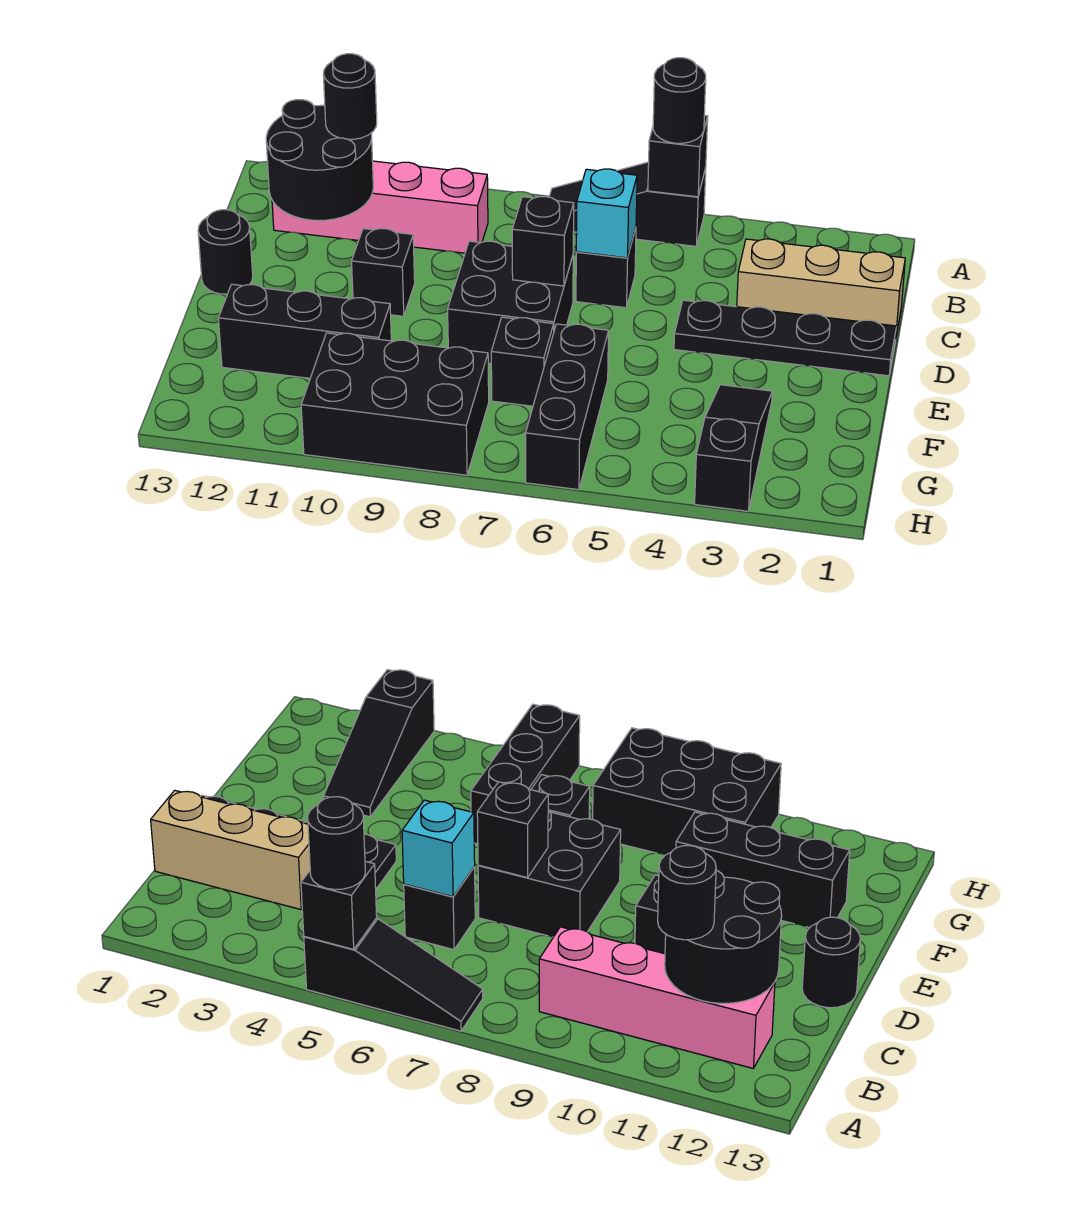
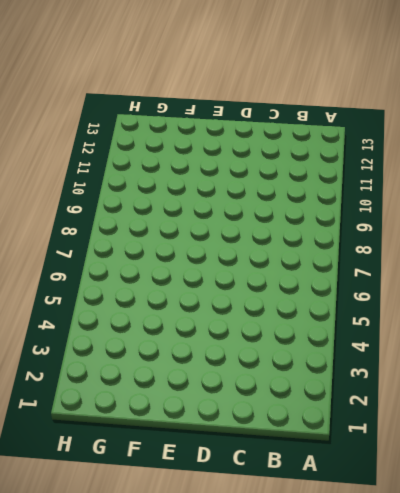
none -> black 1x3 slope [549,162,706,246]
none -> pink 1x4 brick [272,161,488,253]
none -> tan 1x3 brick [737,239,905,335]

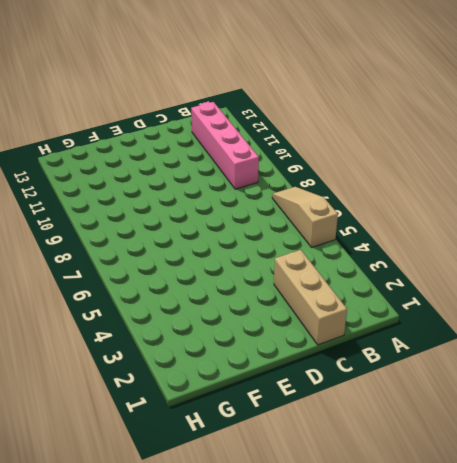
tan 1x3 slope [272,187,338,247] -> black 1x3 slope [549,162,706,246]
none -> black 1x1 brick [576,228,636,308]
none -> black 1x4 plate [674,300,897,376]
none -> black 2x2 brick [448,241,573,364]

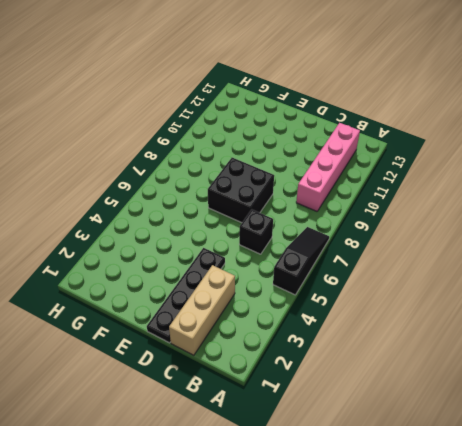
none -> black 1x1 brick [352,229,415,316]
none -> black 1x1 round brick [198,210,253,294]
none -> black 1x3 slope [695,385,772,511]

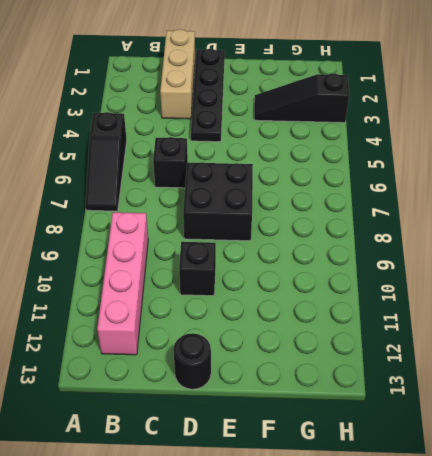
none -> black 1x3 brick [526,324,608,490]
none -> black 1x1 brick [491,317,554,406]
none -> black 1x3 brick [218,284,391,378]

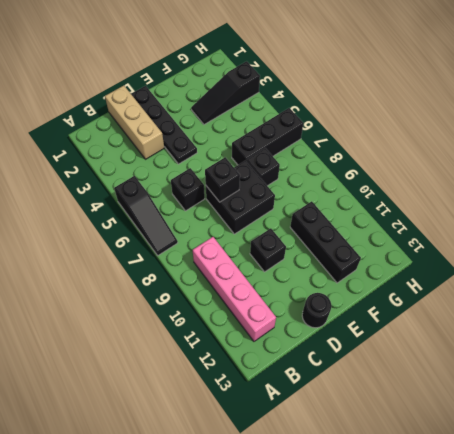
none -> black 2x3 brick [301,333,489,475]
none -> black 1x1 brick [648,115,708,197]
none -> black 2x2 round brick [266,100,373,221]

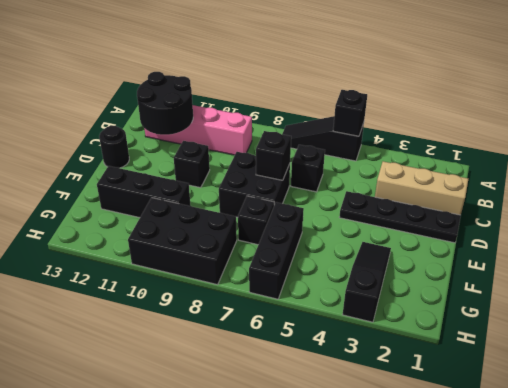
none -> cyan 1x1 brick [576,169,637,258]
none -> black 1x1 round brick [653,58,706,143]
none -> black 1x1 round brick [323,54,377,139]

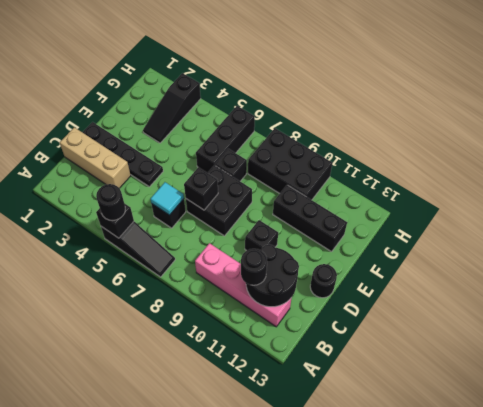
cyan 1x1 tile [150,182,184,215] -> cyan 1x1 brick [576,169,637,258]

